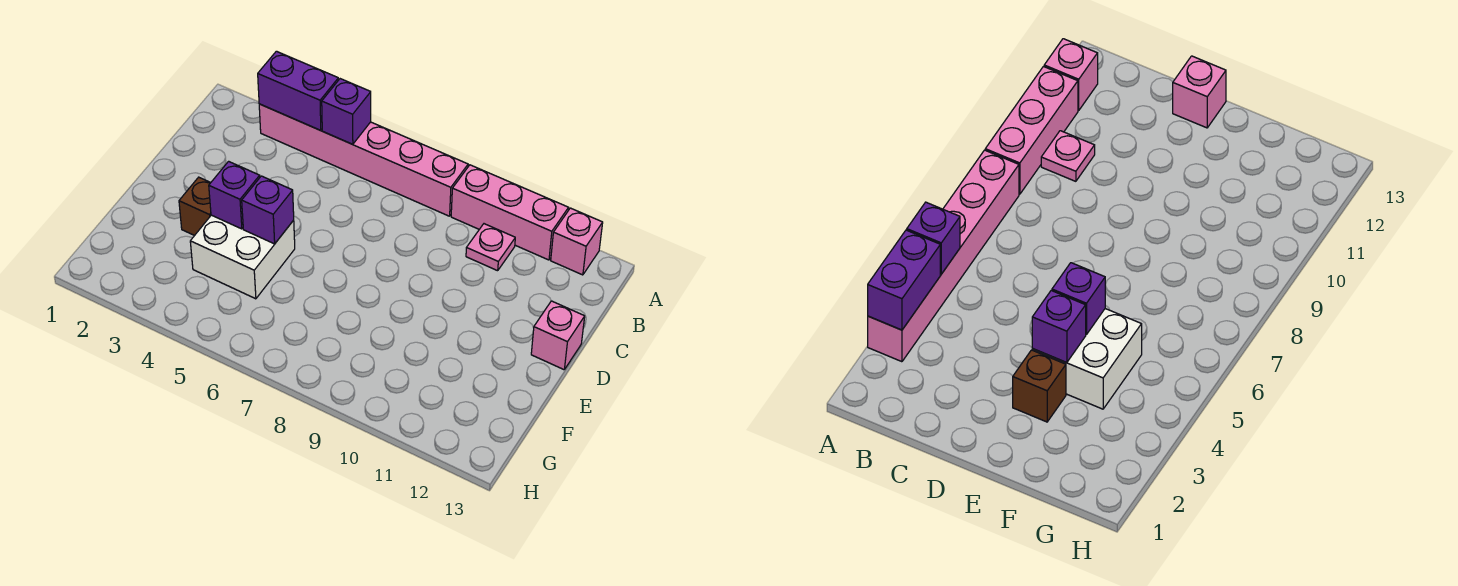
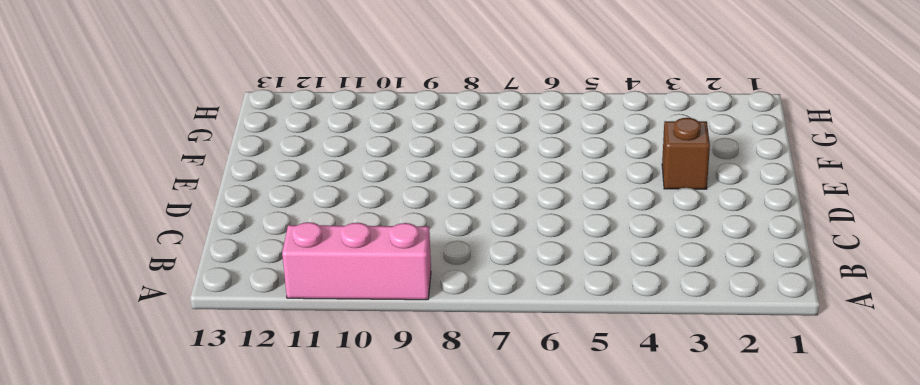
none -> pink 1x6 brick [259,104,468,216]
none -> pink 1x1 brick [551,208,603,275]

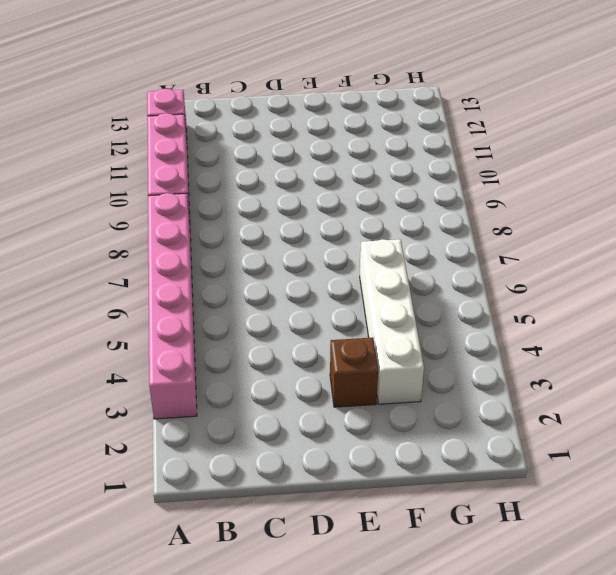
white 1x4 brick [360,239,424,404] -> white 2x2 brick [190,215,295,299]
none -> pink 1x1 plate [466,224,515,271]
none -> pink 1x1 brick [531,301,585,370]

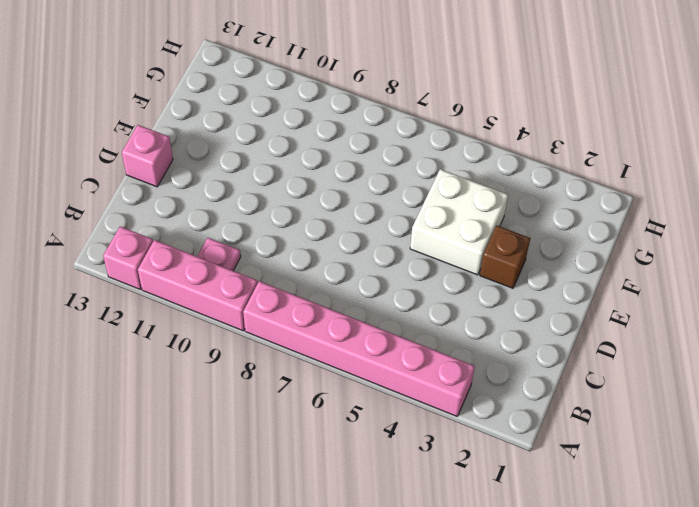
none -> purple 1x2 brick [258,51,338,130]
none -> purple 1x1 brick [322,79,371,144]

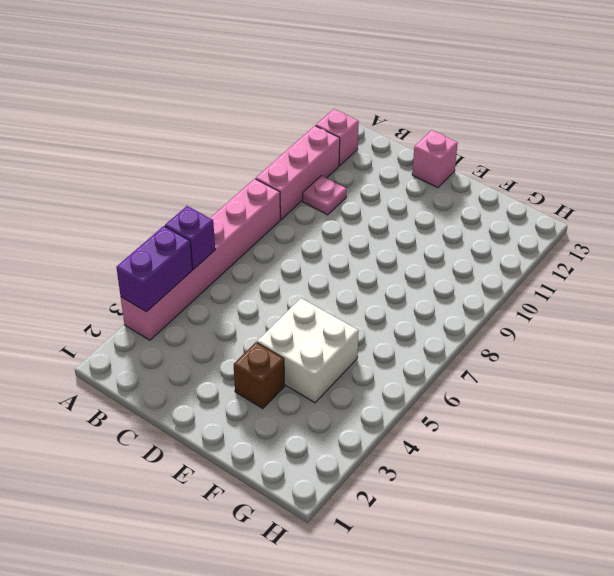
none -> purple 1x1 brick [209,161,260,229]
none -> purple 1x1 brick [242,176,294,244]

